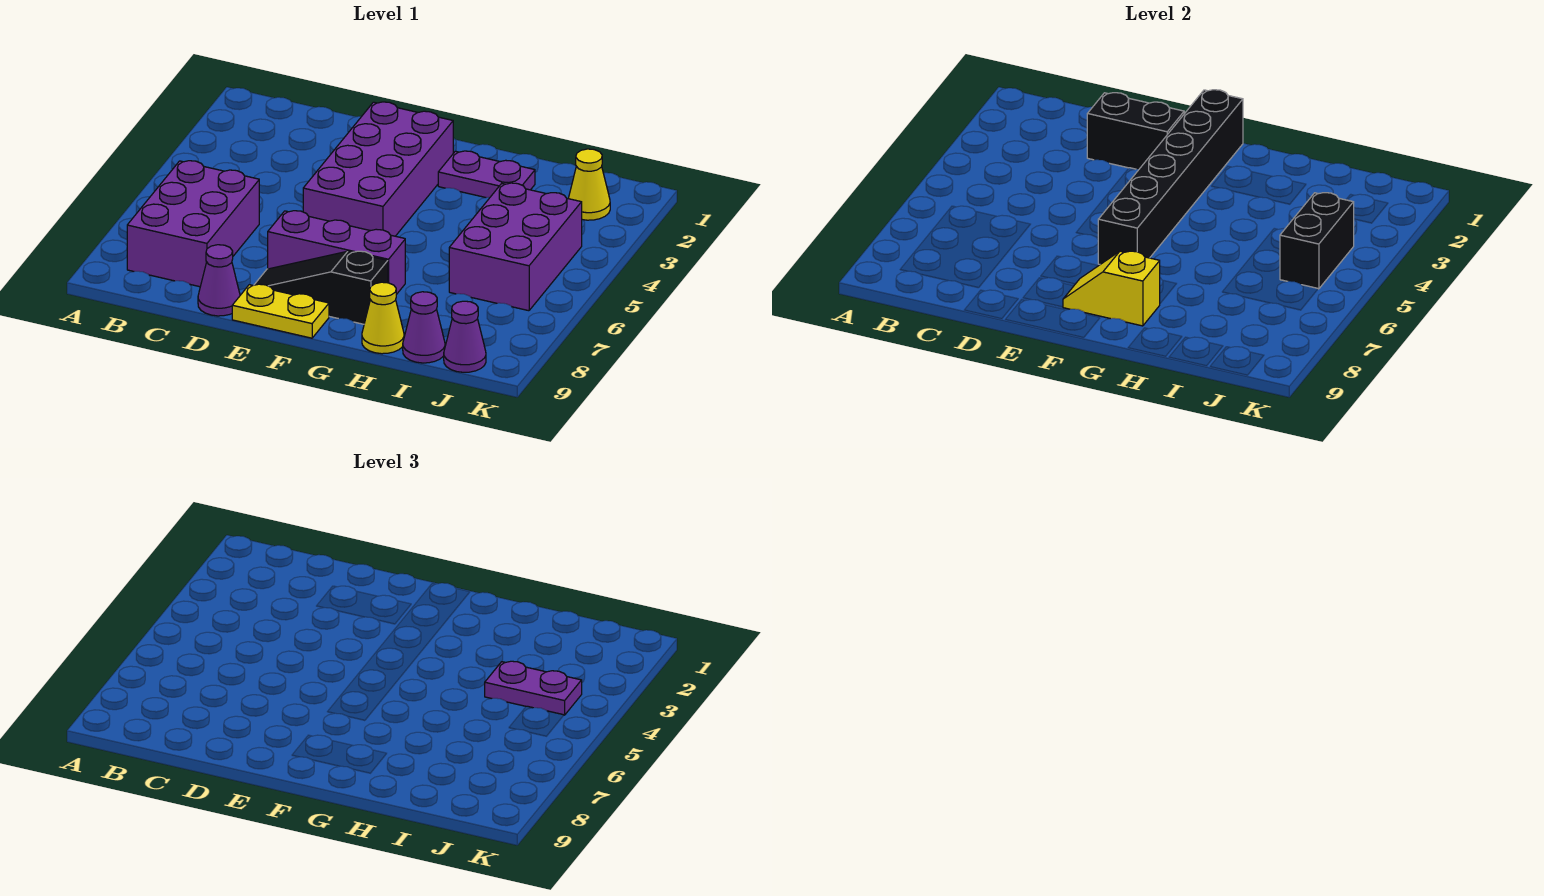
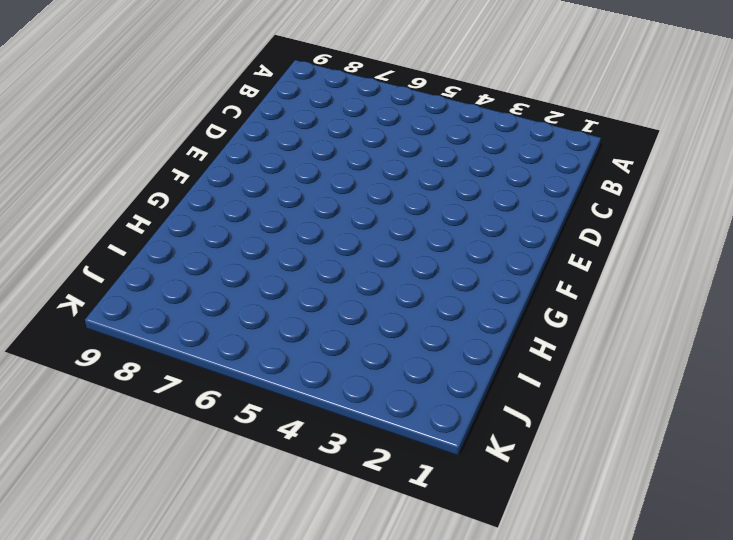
none -> purple 2x3 brick [127,161,259,287]
none -> purple 1x1 cone [198,245,240,316]
none -> purple 2x4 brick [303,102,453,236]

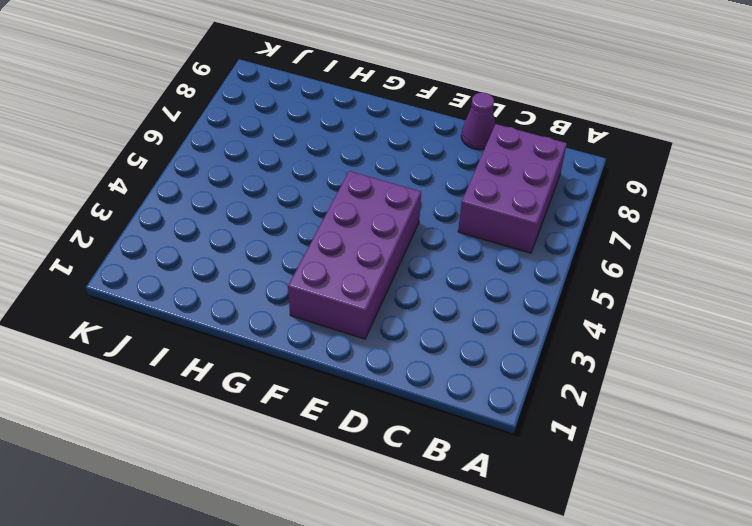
none -> purple 1x3 brick [268,211,405,295]
none -> black 1x3 slope [254,251,388,324]
none -> yellow 1x2 plate [232,284,329,338]

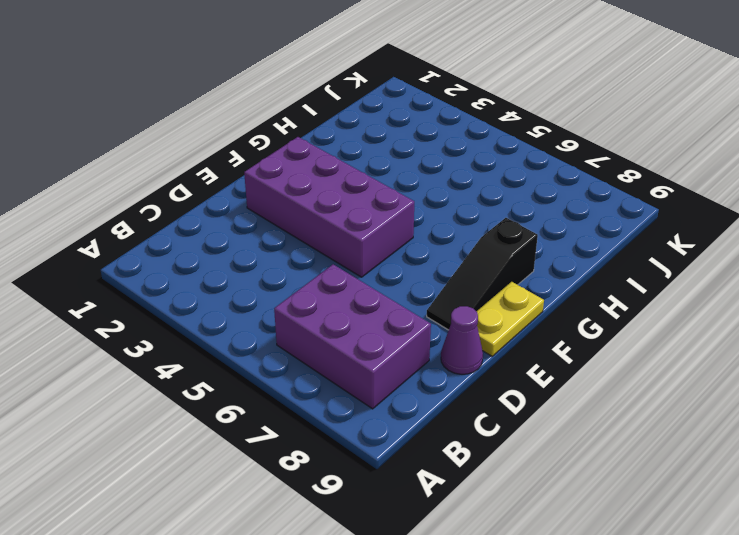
none -> purple 1x3 brick [268,211,405,295]
none -> purple 1x2 plate [438,151,535,198]
none -> yellow 1x1 cone [362,282,404,354]

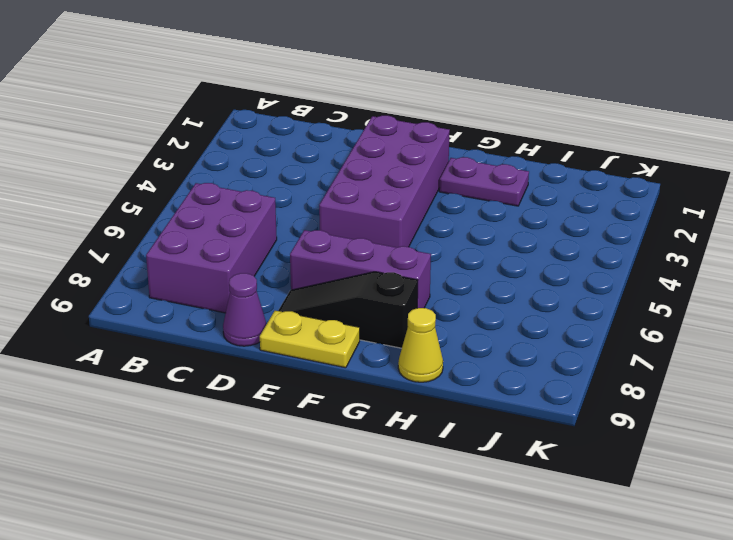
none -> purple 2x3 brick [449,183,582,311]
none -> purple 1x1 cone [403,292,445,363]
none -> yellow 1x1 cone [568,149,610,220]

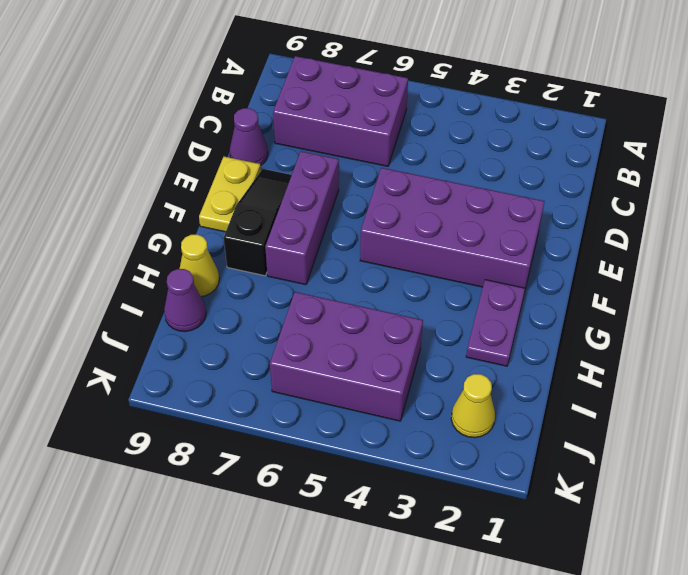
none -> purple 1x1 cone [444,301,486,372]
none -> black 1x2 brick [1087,93,1184,169]
none -> black 1x6 brick [1098,90,1243,264]

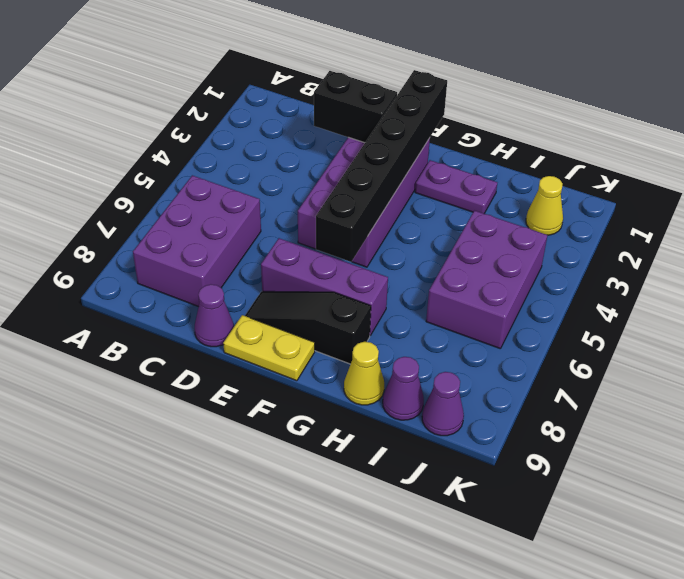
none -> yellow 1x2 slope [1063,251,1160,326]
none -> black 1x2 brick [1280,193,1354,289]
none -> purple 1x2 plate [485,661,582,715]

